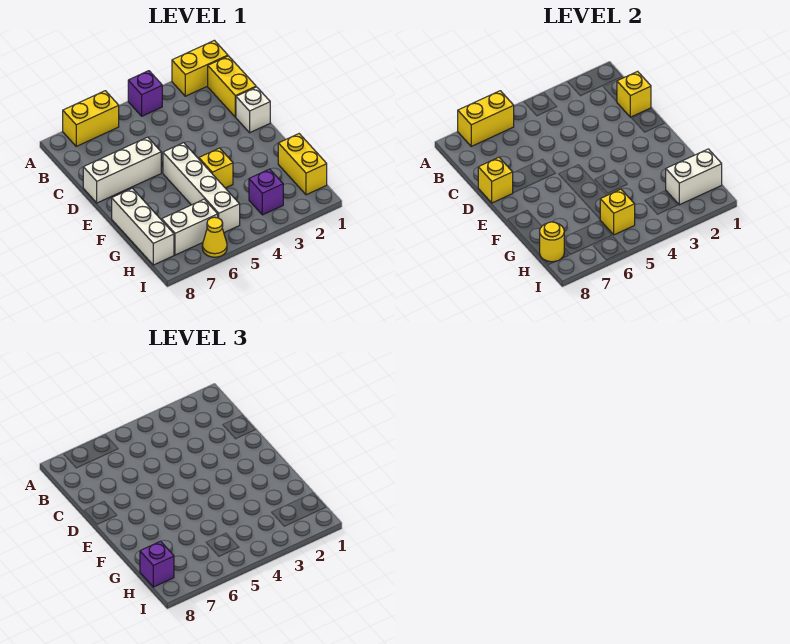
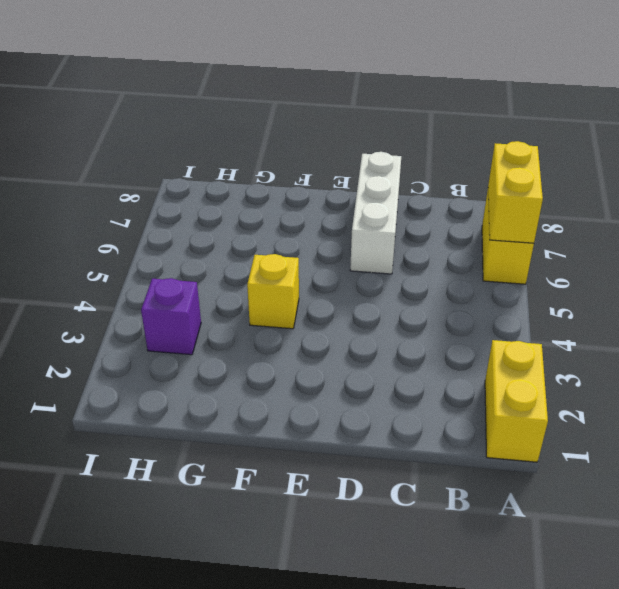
none -> purple 1x1 brick [128,71,162,116]
none -> yellow 1x2 brick [208,56,256,117]
none -> white 1x1 brick [236,87,270,133]

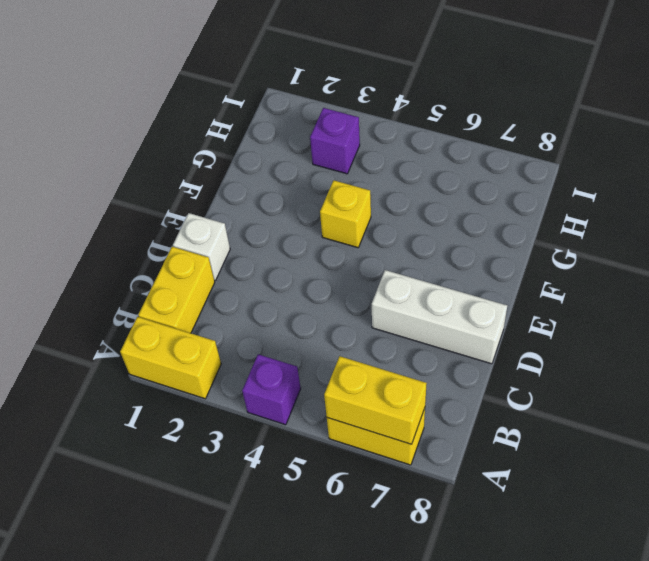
none -> white 1x4 brick [163,143,240,232]
none -> white 1x3 brick [112,188,174,265]
none -> yellow 1x2 brick [278,134,327,195]

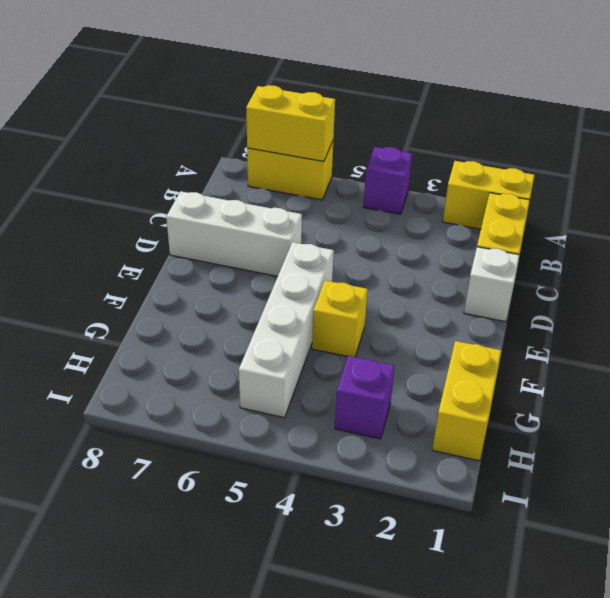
none -> white 1x3 brick [112,188,174,265]
none -> white 1x2 brick [162,199,218,255]
none -> yellow 1x1 cone [202,217,227,257]

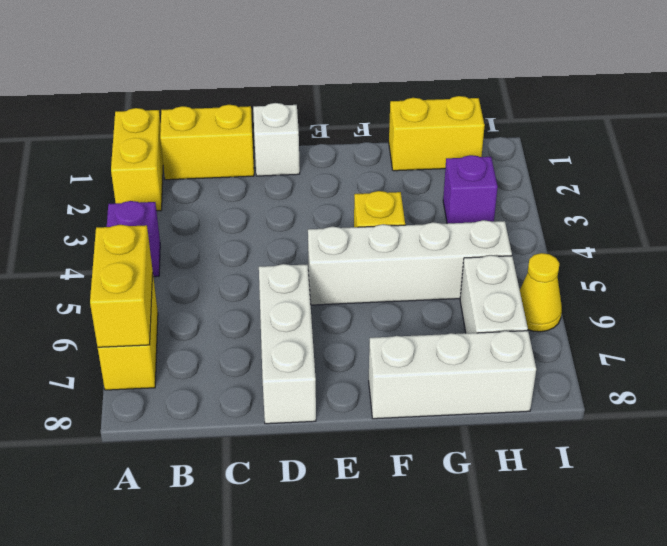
none -> yellow 1x1 brick [617,71,651,117]
none -> yellow 1x1 brick [478,157,513,203]
none -> white 1x2 brick [666,149,722,205]

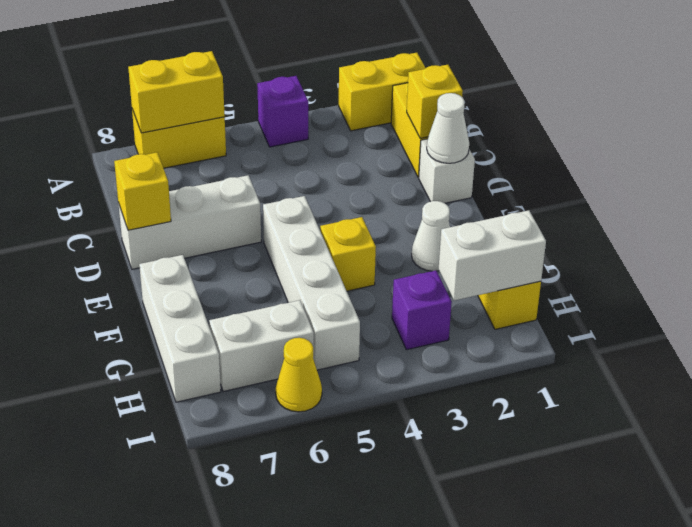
white 1x1 cone [427,93,469,163] -> none
white 1x1 cone [412,201,450,271] -> none
none -> yellow 1x1 brick [600,189,635,235]
none -> yellow 1x1 round brick [540,222,564,262]
none -> purple 1x1 brick [140,541,174,587]

